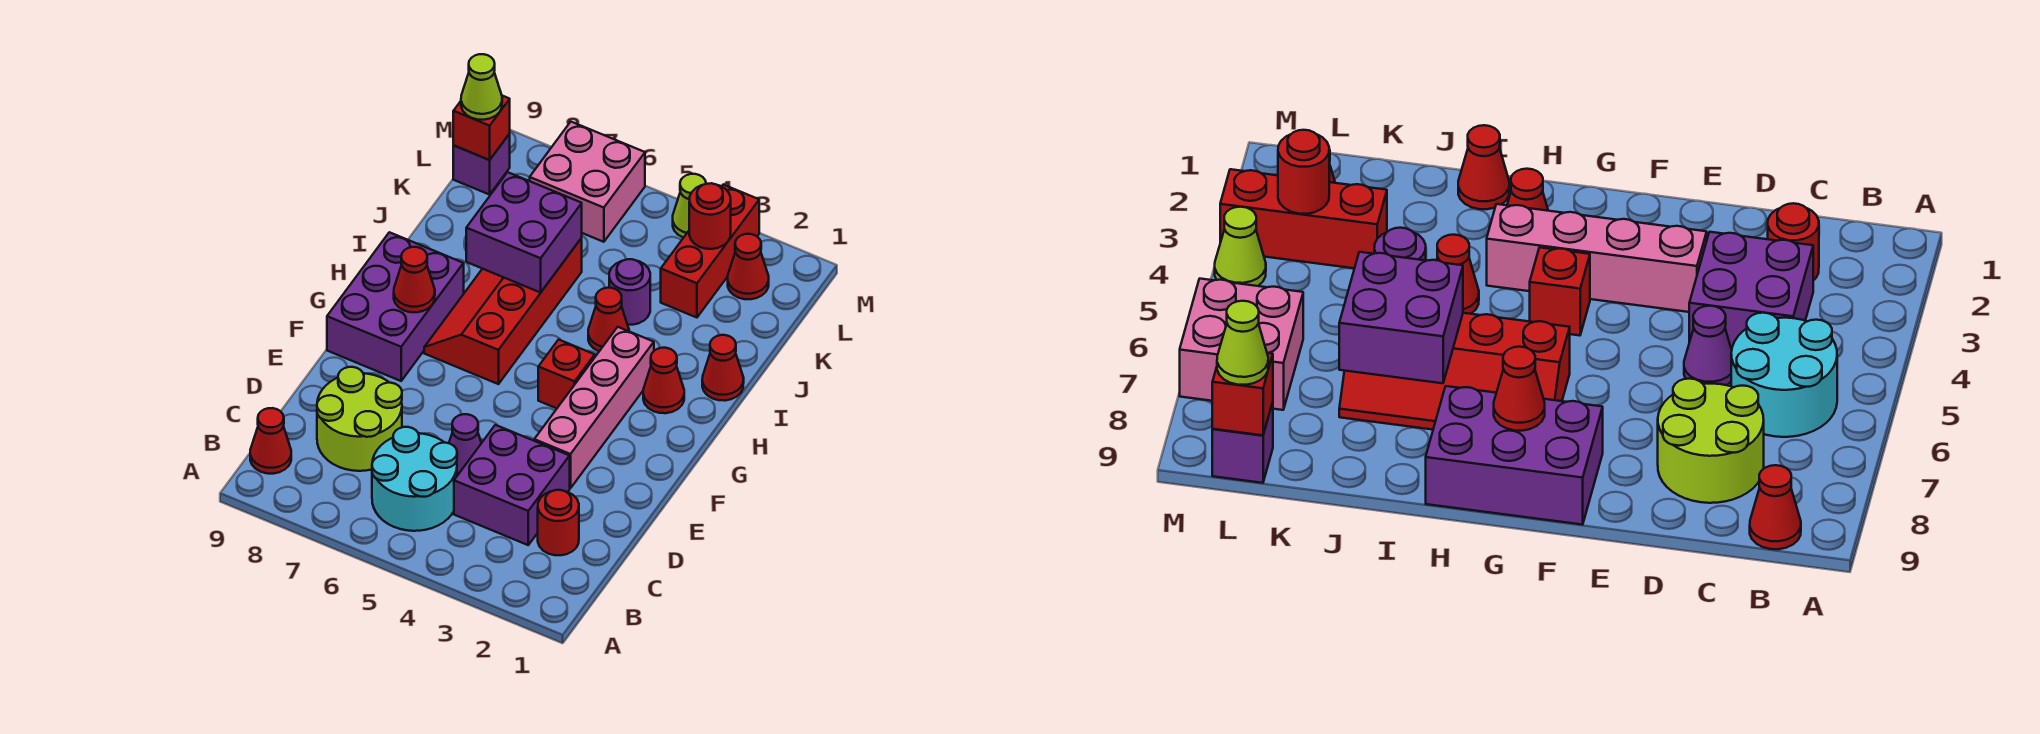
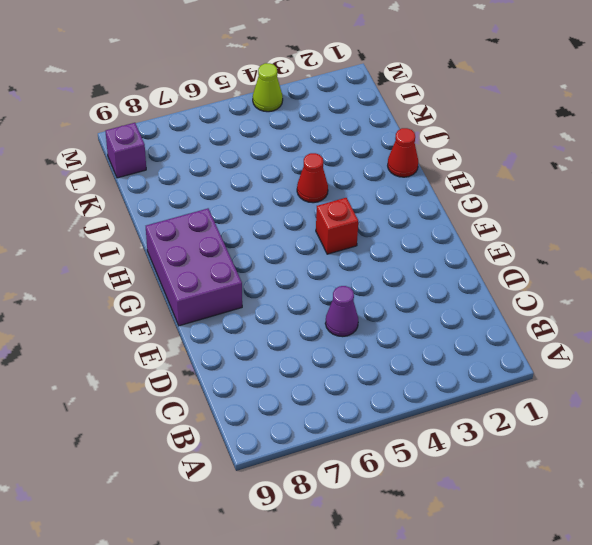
none -> cyan 2x2 round brick [372,427,457,531]
none -> red 1x1 cone [250,408,291,474]
none -> red 1x1 round brick [538,490,579,555]

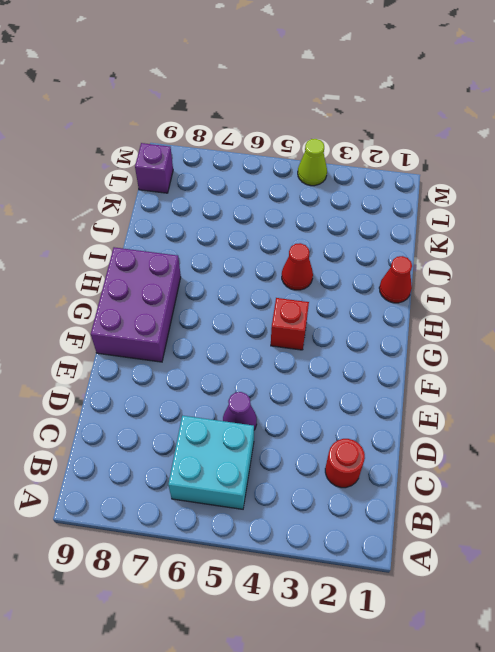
cyan 2x2 brick [168,416,254,509] -> cyan 2x2 round brick [372,427,457,531]
none -> red 1x1 cone [250,408,291,474]
none -> purple 2x2 brick [454,425,570,545]
none -> lime 2x2 round brick [317,367,402,471]

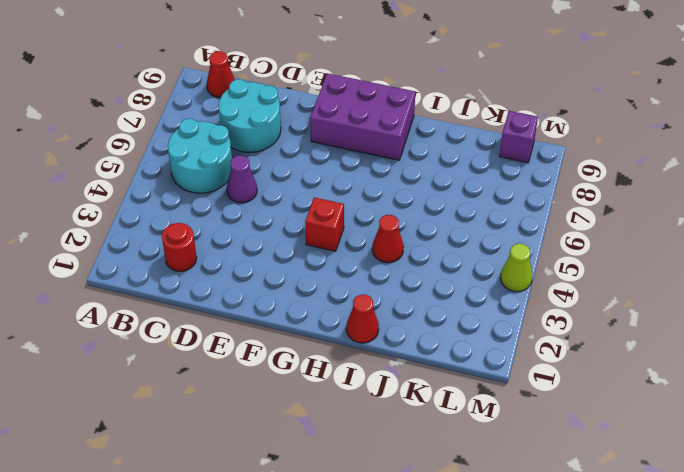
cyan 2x2 round brick [218,79,281,152] -> lime 2x2 round brick [317,367,402,471]
none -> purple 2x2 brick [454,425,570,545]
none -> pink 1x4 brick [534,327,654,488]
none -> red 2x4 slope [424,238,582,384]

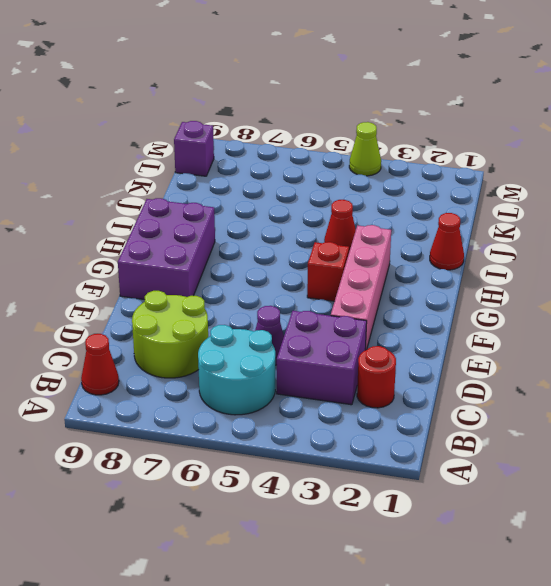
none -> red 2x4 slope [424,238,582,384]
none -> red 1x1 cone [643,348,684,413]
none -> purple 1x1 round brick [609,259,650,325]

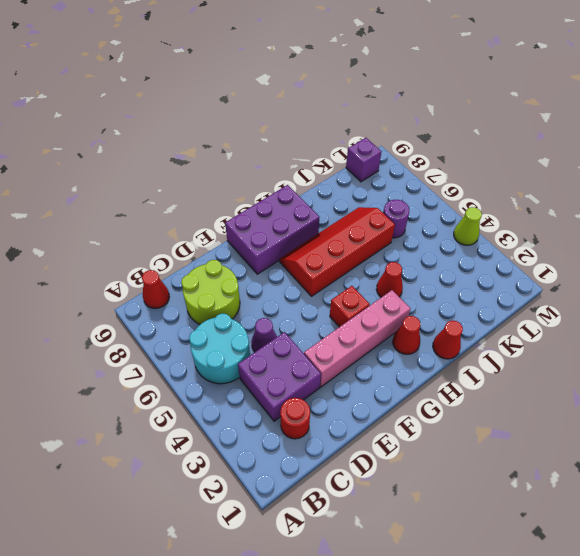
purple 1x1 round brick [383,200,409,238] -> purple 1x1 round brick moved to [609,259,650,325]
none -> red 1x3 brick [661,185,759,318]
none -> red 1x1 cone [728,234,769,299]
none -> pink 2x2 brick [530,122,645,242]

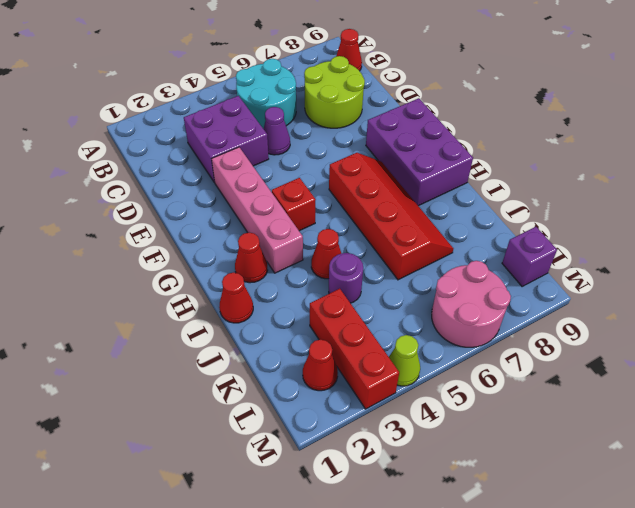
pink 2x2 round brick [432,261,511,347] -> pink 2x2 brick [530,122,645,242]
none -> red 1x1 round brick [538,490,579,555]
none -> red 1x1 cone [394,247,435,312]
none -> purple 2x2 brick [466,172,582,293]

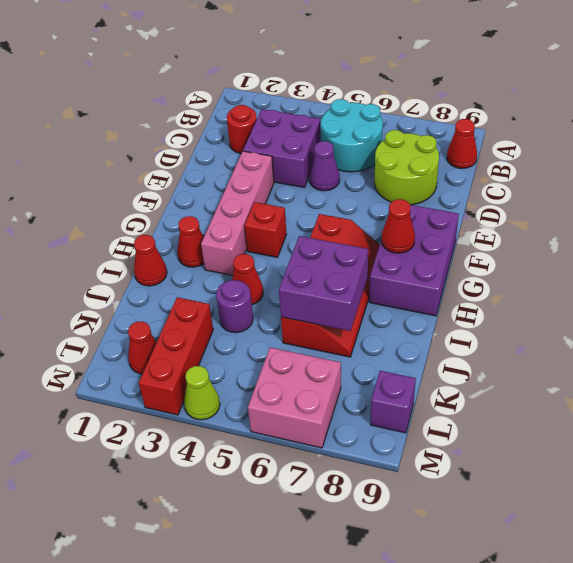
none -> red 1x1 round brick [689,183,731,249]
none -> red 1x1 brick [453,96,510,160]
none -> lime 1x1 cone [461,54,502,120]

